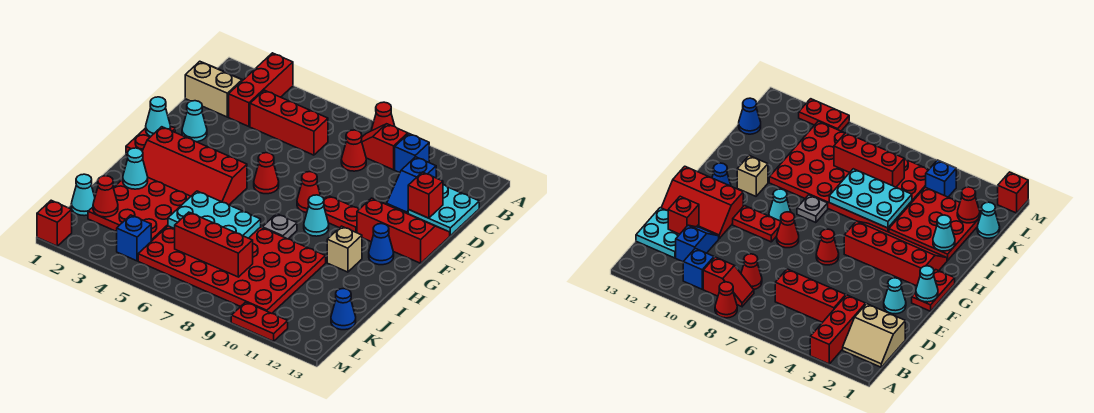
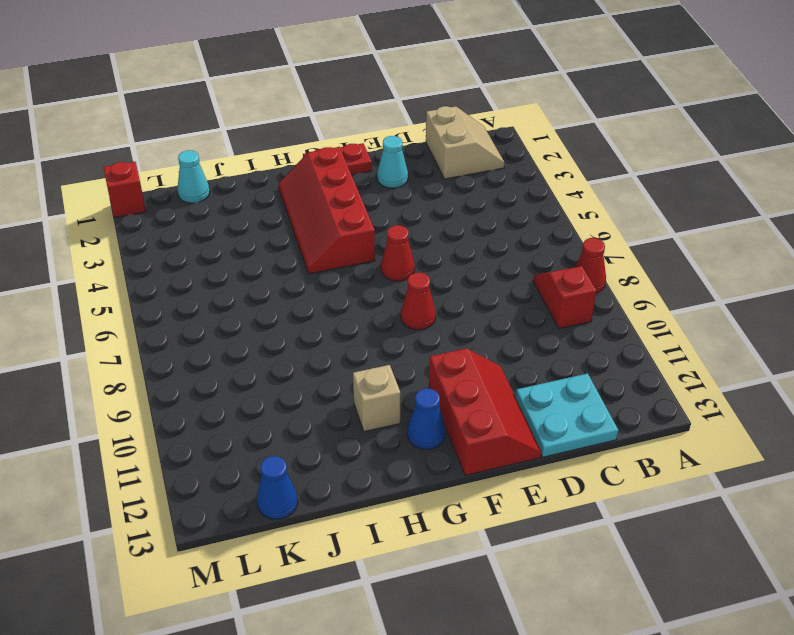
none -> red 1x3 brick [229,53,293,127]
none -> blue 1x1 brick [395,134,429,173]
none -> red 1x3 brick [250,90,328,155]
none -> red 1x1 cone [341,130,366,171]

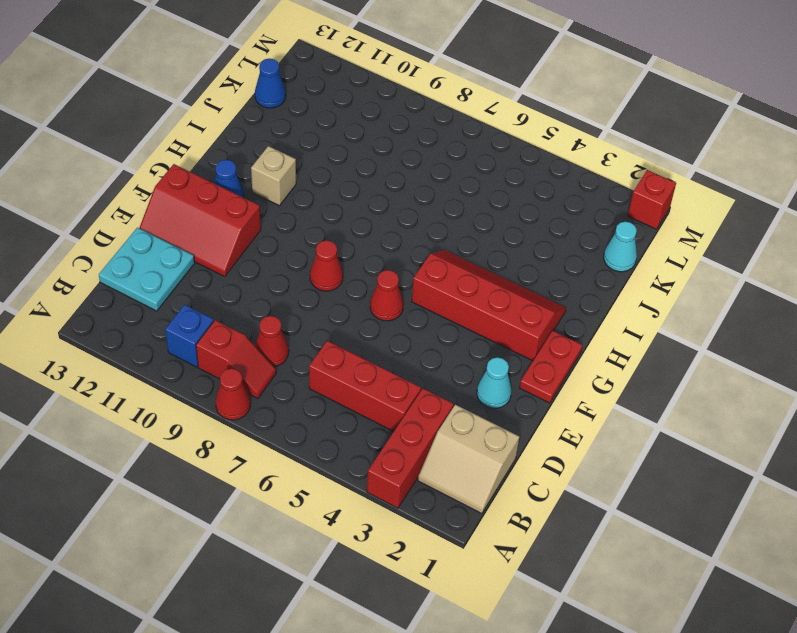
none -> blue 1x2 slope [387,157,436,213]
none -> red 1x2 plate [324,196,359,233]
none -> cyan 1x1 cone [304,195,329,236]
none -> grey 1x1 plate [262,214,297,239]

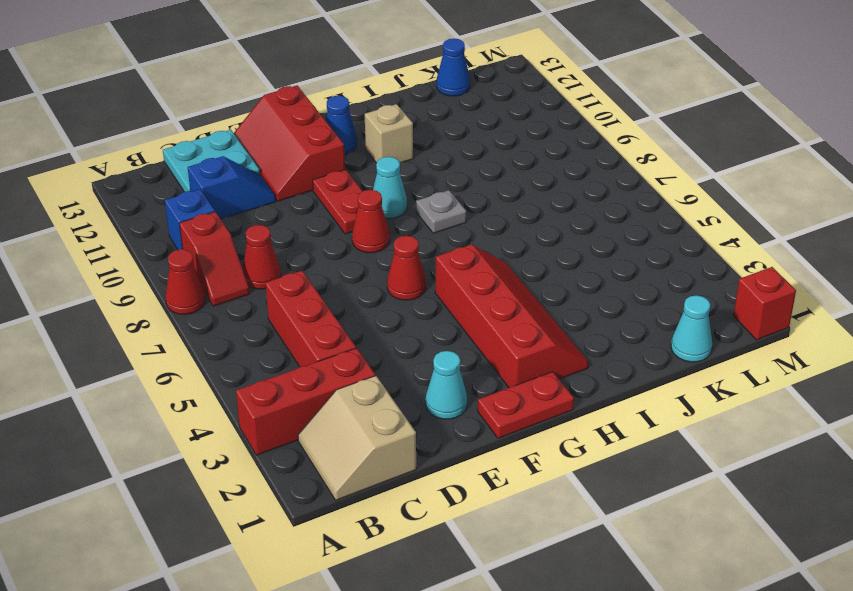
none -> red 3x3 plate [88,178,191,241]
none -> red 4x6 plate [138,226,326,313]
none -> blue 1x1 brick [117,215,151,261]
none -> red 1x2 plate [231,302,288,341]

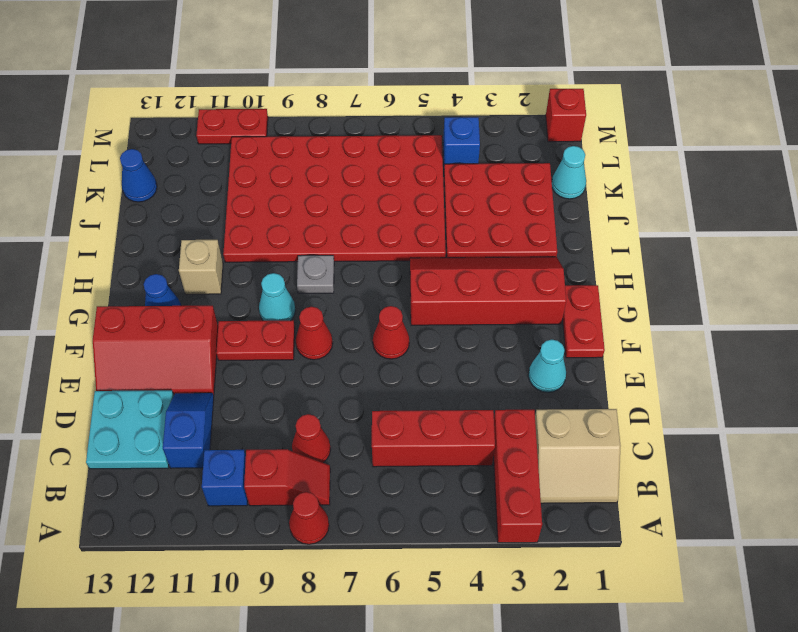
none -> red 1x1 brick [408,172,443,218]
none -> cyan 1x1 cone [146,97,171,136]
none -> cyan 1x1 cone [123,148,148,189]
none -> cyan 2x3 plate [168,191,261,238]

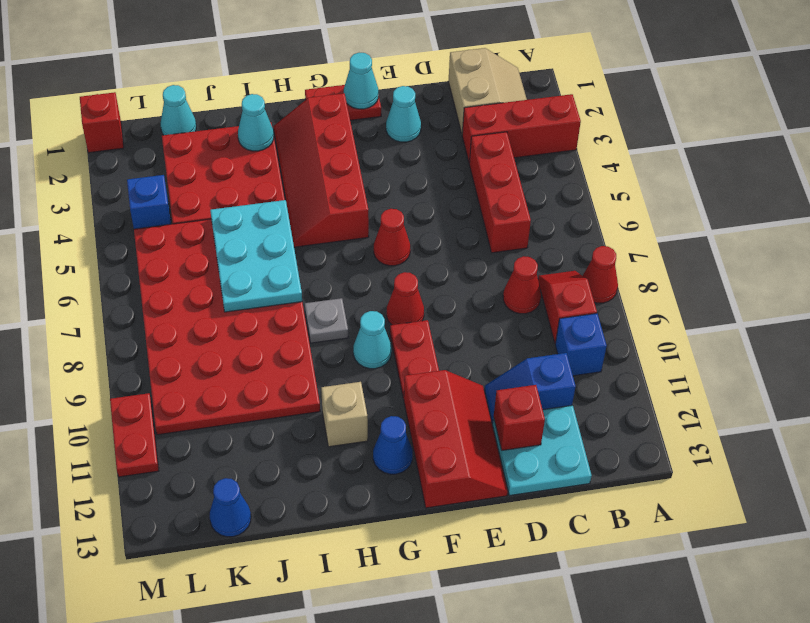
none -> red 1x1 cone [93,176,118,217]
none -> red 1x3 brick [175,212,253,277]

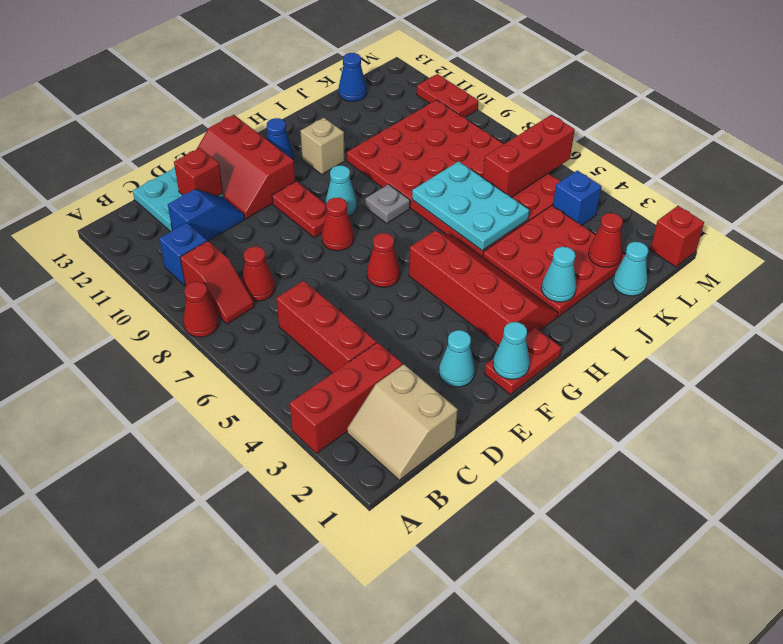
red 1x3 brick [483,115,575,198] -> red 1x3 brick turned to [175,212,253,277]

